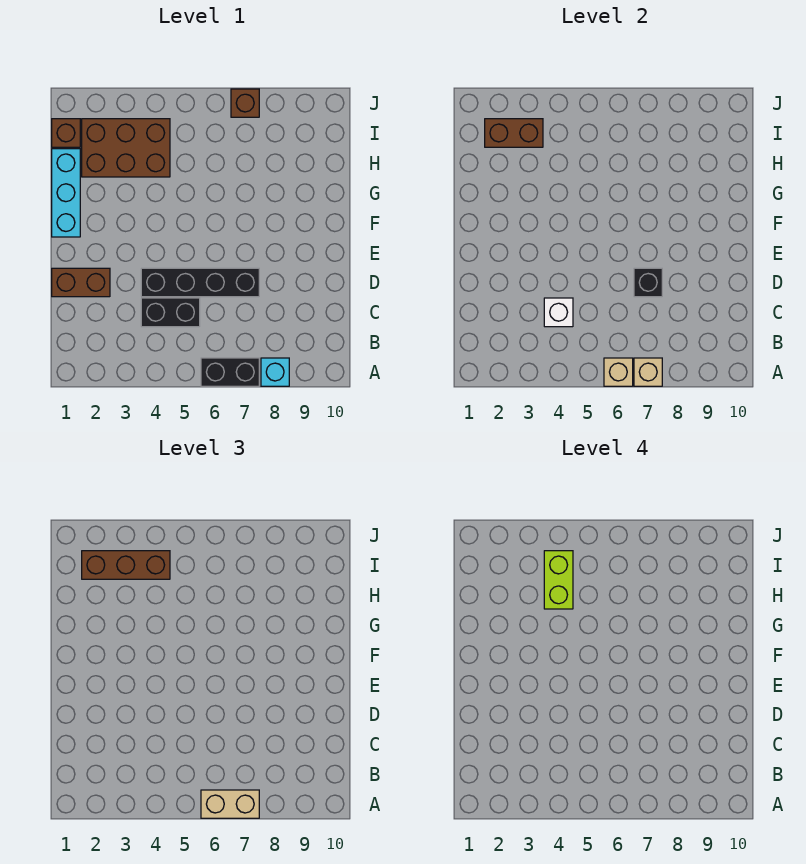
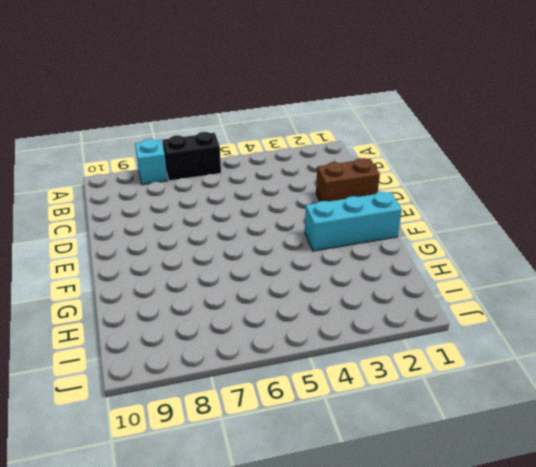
cyan 1x3 brick [305,192,402,251] -> cyan 1x3 brick turned to [52,149,80,237]
none -> black 1x2 brick [141,298,200,327]
none -> black 1x4 brick [141,268,259,297]
none -> brown 2x3 brick [82,119,170,177]

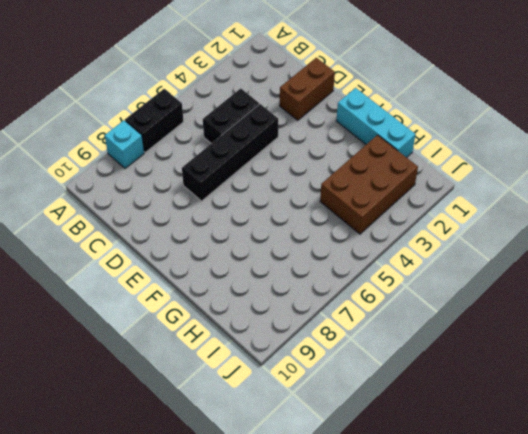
none -> brown 1x1 brick [52,119,80,147]
none -> brown 1x1 brick [231,89,259,117]
none -> tan 1x1 brick [604,358,633,386]

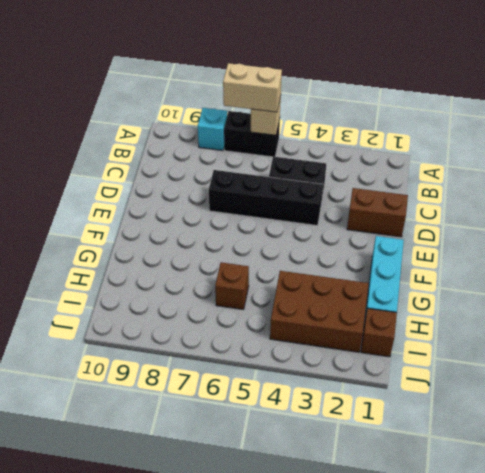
brown 1x1 brick [215,262,249,310] -> brown 1x1 brick moved to [231,89,259,117]
none -> tan 1x1 brick [634,358,662,386]
none -> white 1x1 brick [544,298,573,327]
none -> black 1x1 brick [634,268,662,297]

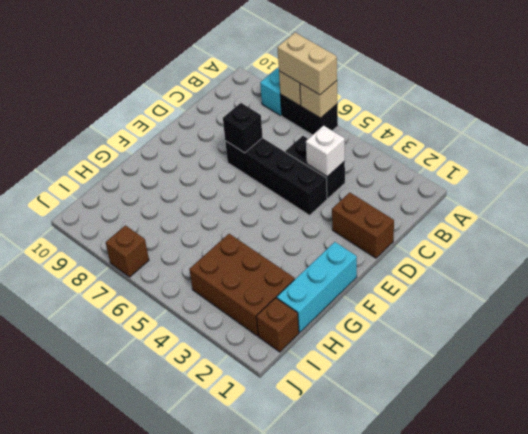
none -> brown 1x2 brick [485,119,543,147]
none -> brown 1x3 brick [82,551,170,579]
none -> lime 1x2 brick [544,551,573,609]

